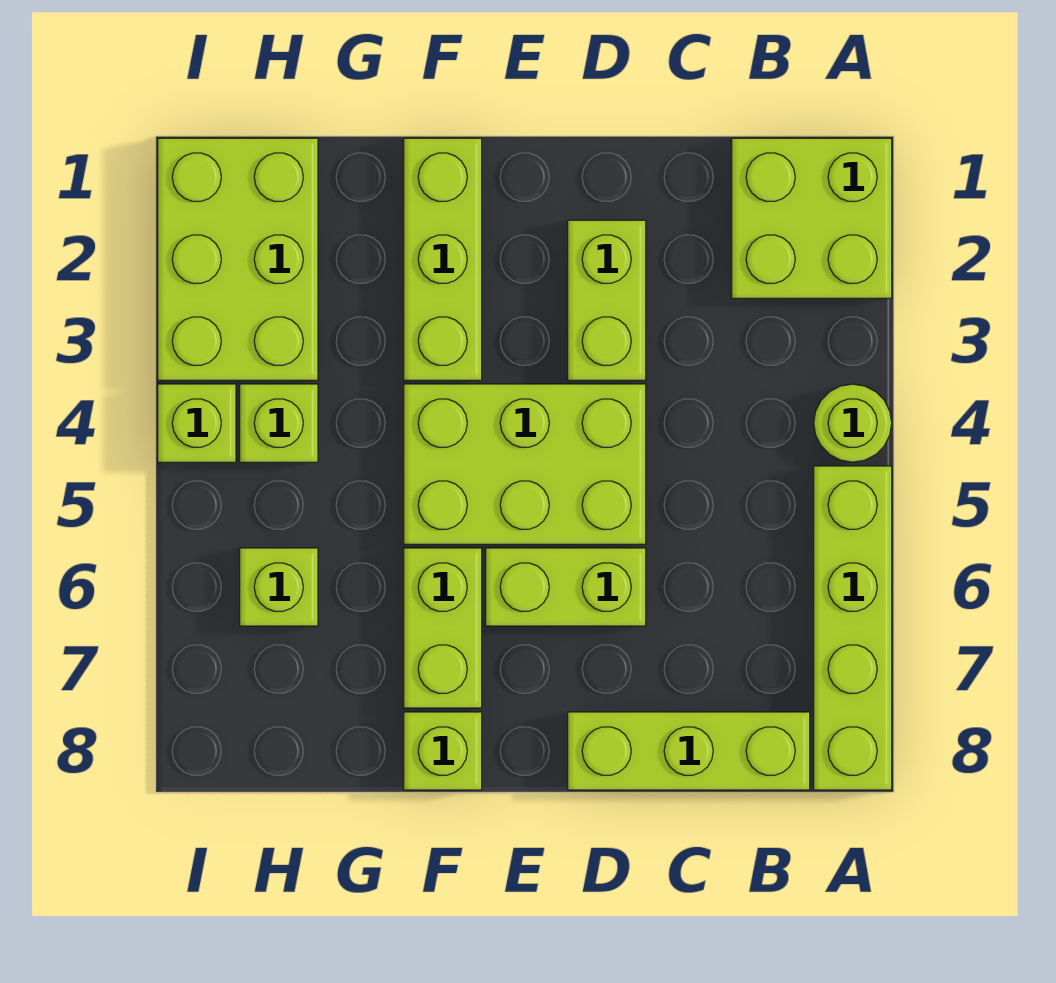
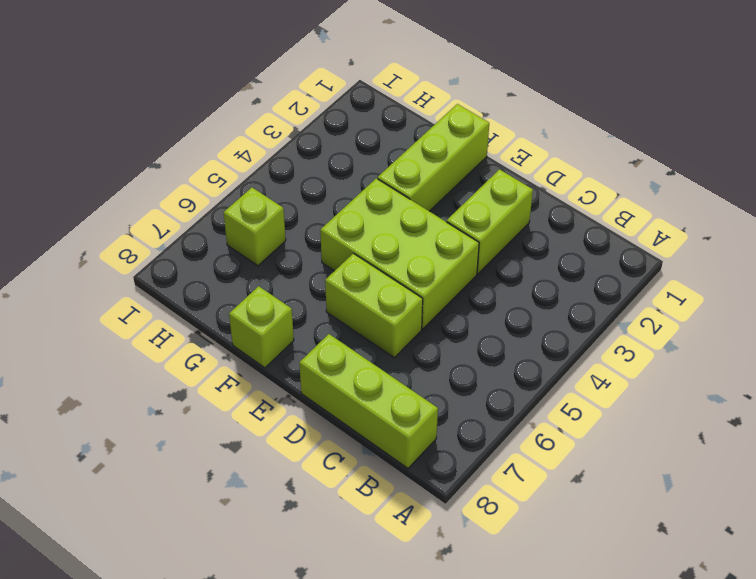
none -> lime 2x2 brick [732,138,892,298]
none -> lime 1x1 round brick [814,384,892,462]
none -> lime 1x4 brick [814,466,892,790]

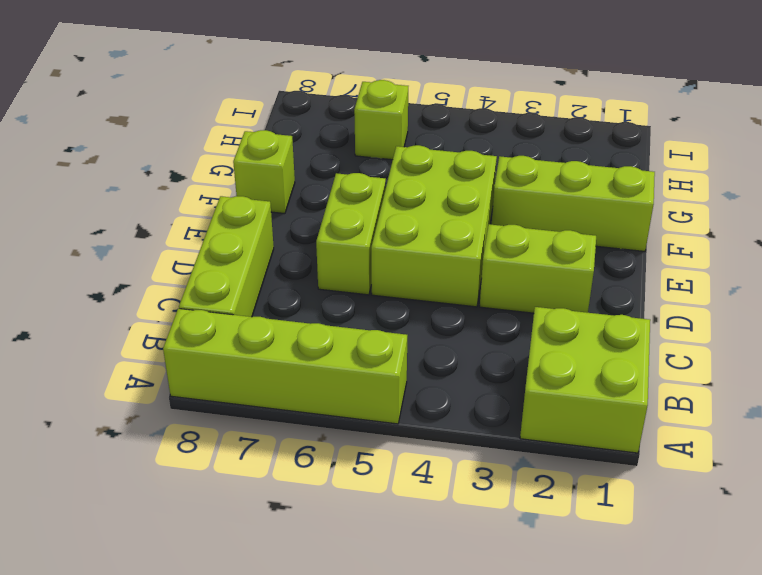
none -> lime 1x1 round brick [814,384,892,462]
none -> lime 1x2 brick [404,548,482,708]
none -> lime 2x3 brick [158,138,318,380]

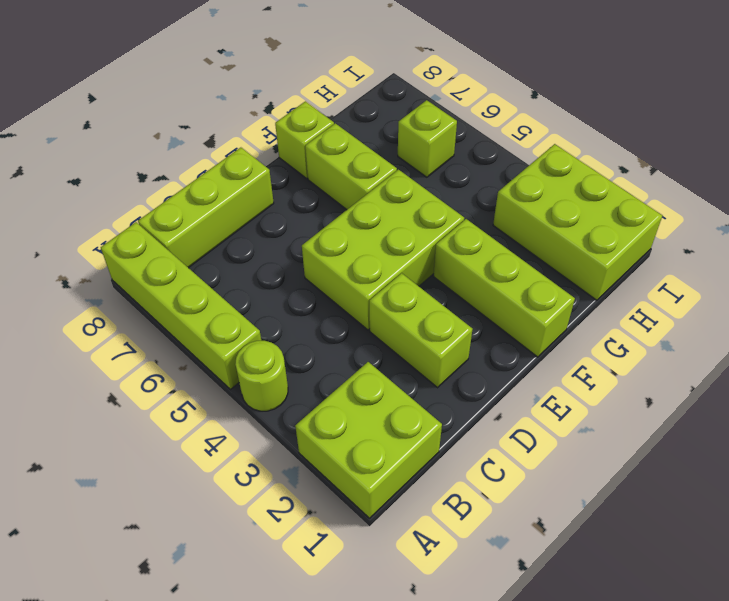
none -> lime 1x2 brick [486,548,646,626]
none -> lime 1x1 brick [240,384,318,462]
none -> lime 1x1 brick [158,384,236,462]

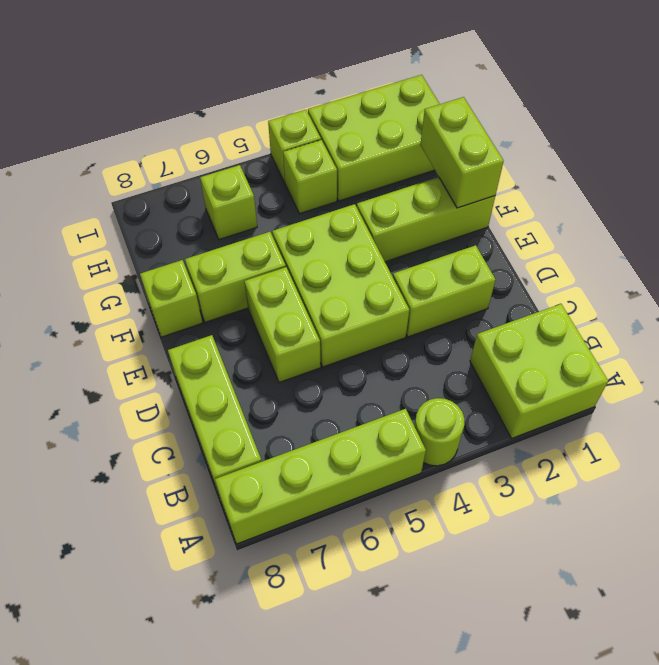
lime 1x2 brick [420,97,504,208] -> none

